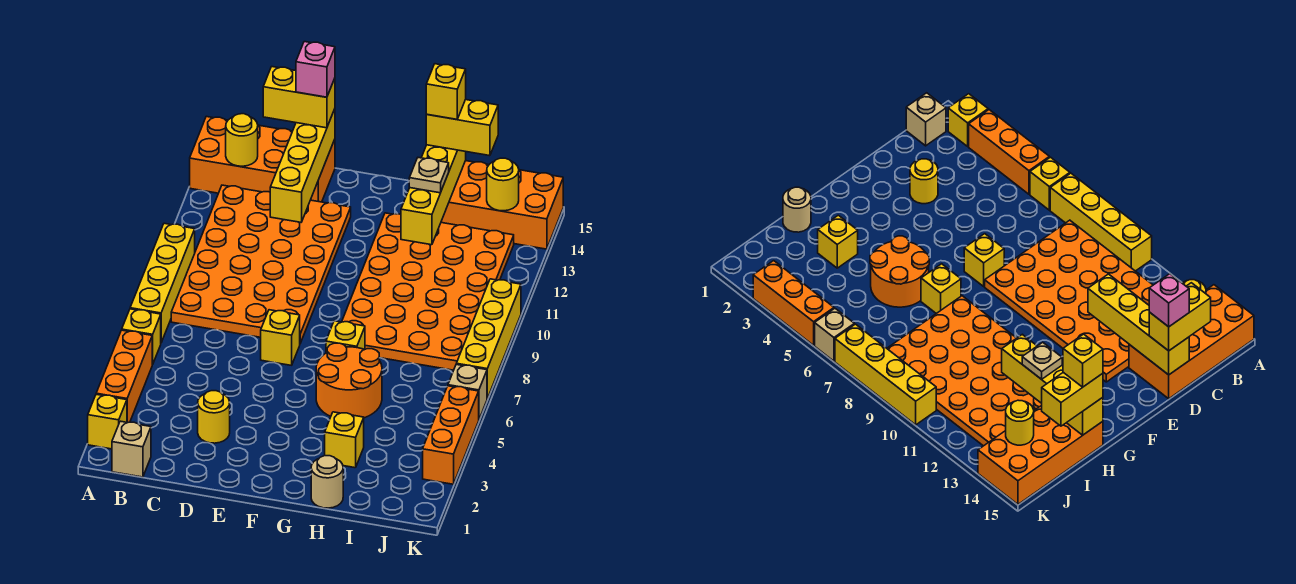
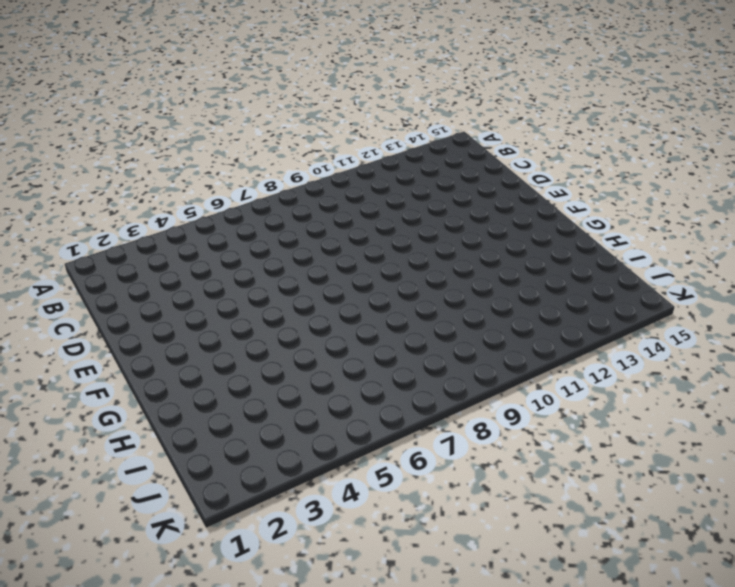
none -> yellow 1x1 brick [88,394,127,449]
none -> orange 1x3 brick [96,330,153,423]
none -> yellow 1x1 brick [122,309,161,364]

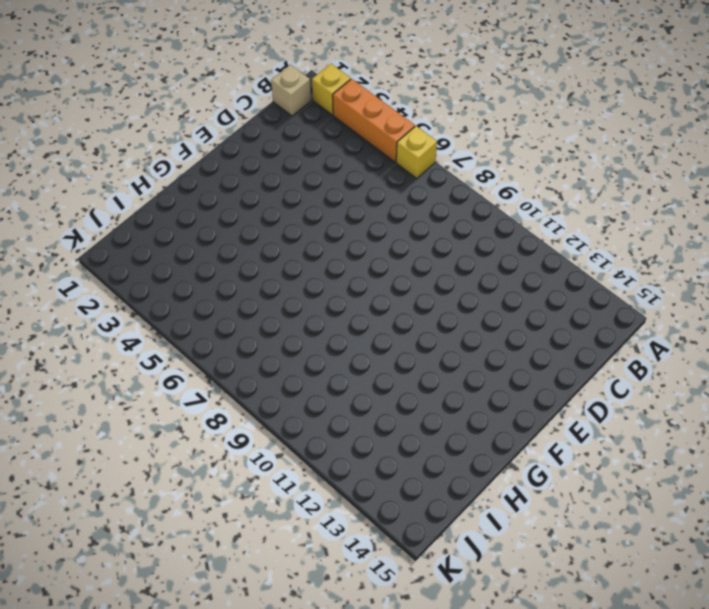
none -> yellow 1x4 brick [130,223,195,342]
none -> orange 2x4 brick [190,116,335,202]
none -> orange 4x6 plate [171,185,351,343]

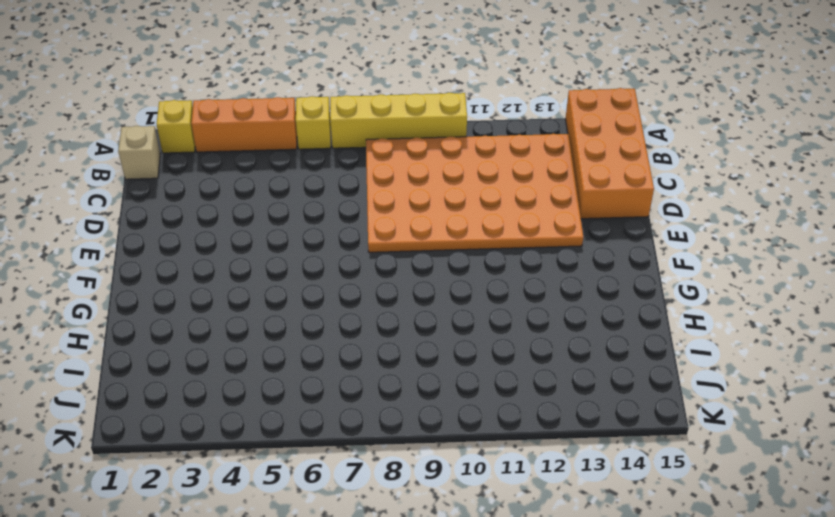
none -> yellow 1x1 round brick [198,391,230,443]
none -> yellow 1x1 brick [261,310,300,365]
none -> orange 2x2 round brick [316,343,382,418]

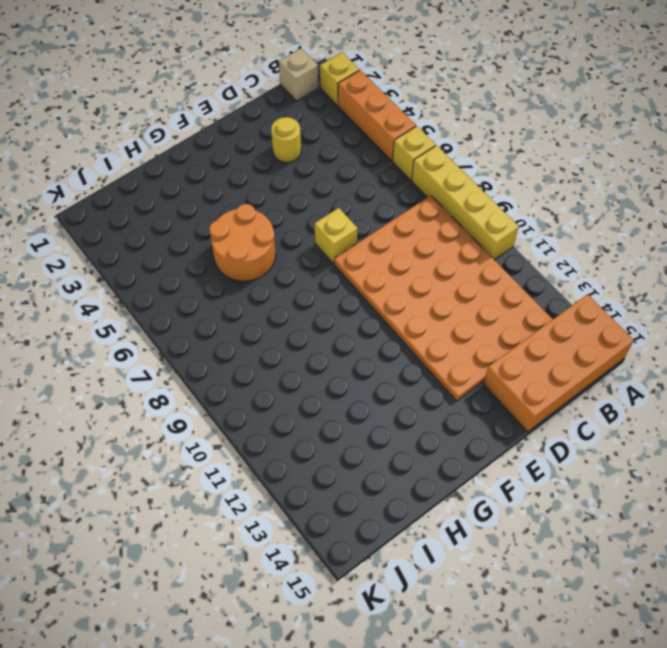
none -> yellow 1x1 brick [326,321,365,353]
none -> orange 4x6 plate [342,213,514,370]
none -> tan 1x1 round brick [311,456,343,508]

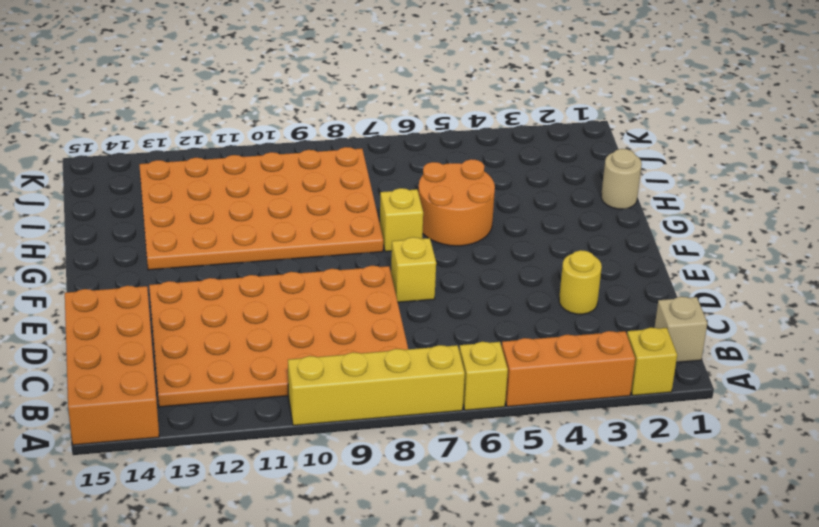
none -> yellow 1x1 brick [325,412,364,468]
none -> orange 2x4 brick [441,161,563,249]
none -> orange 1x3 brick [423,386,479,484]

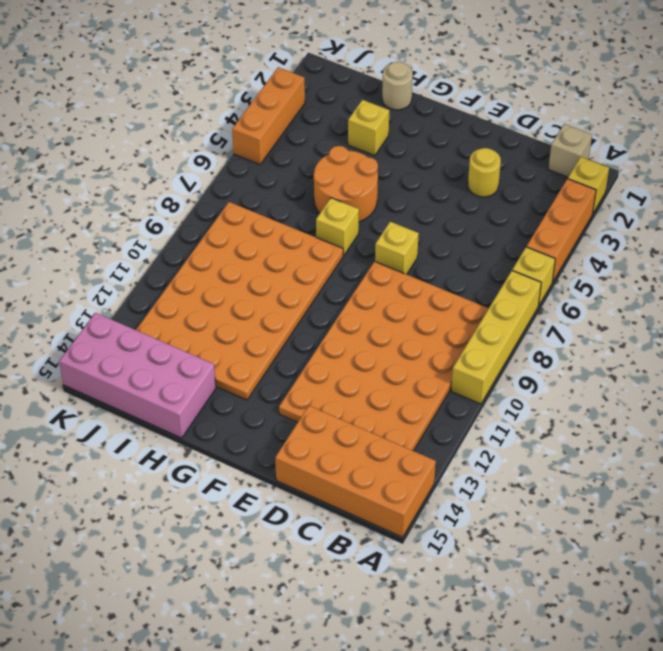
pink 2x4 brick [59,313,216,438] -> orange 2x4 brick [441,161,563,249]
none -> tan 1x1 brick [448,364,487,419]
none -> yellow 1x4 brick [456,279,521,399]
none -> yellow 1x1 round brick [226,114,258,166]

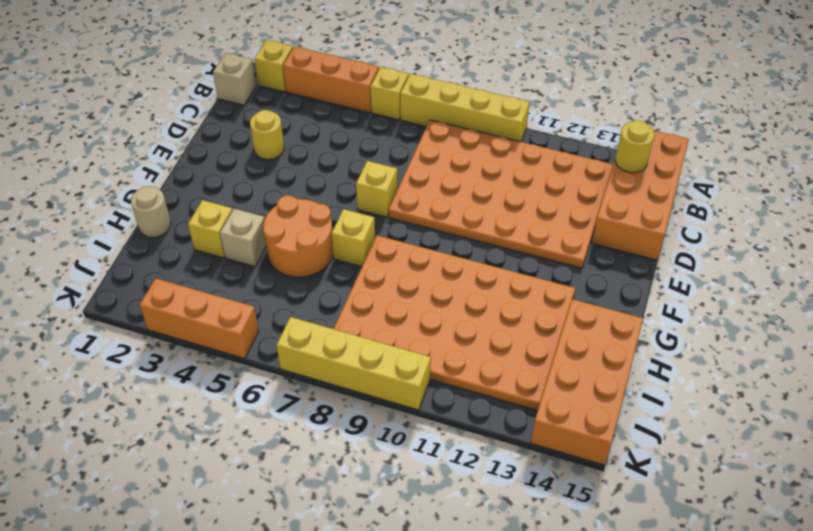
tan 1x1 brick [220,209,266,267] -> tan 1x1 brick moved to [448,364,487,419]
none -> yellow 1x4 brick [270,109,335,222]
none -> yellow 1x4 brick [401,145,466,245]
none -> yellow 1x1 round brick [487,158,519,211]

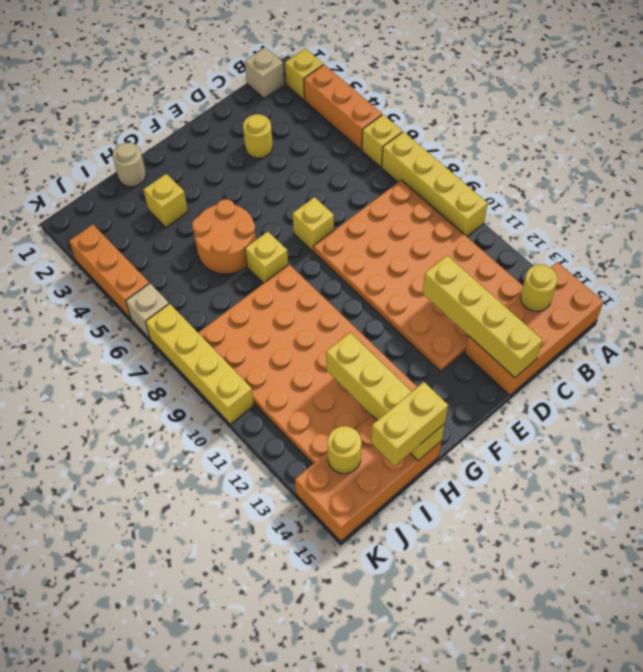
none -> yellow 1x2 brick [263,67,335,128]
none -> tan 1x1 plate [409,158,449,193]
none -> pink 1x1 brick [296,42,335,97]

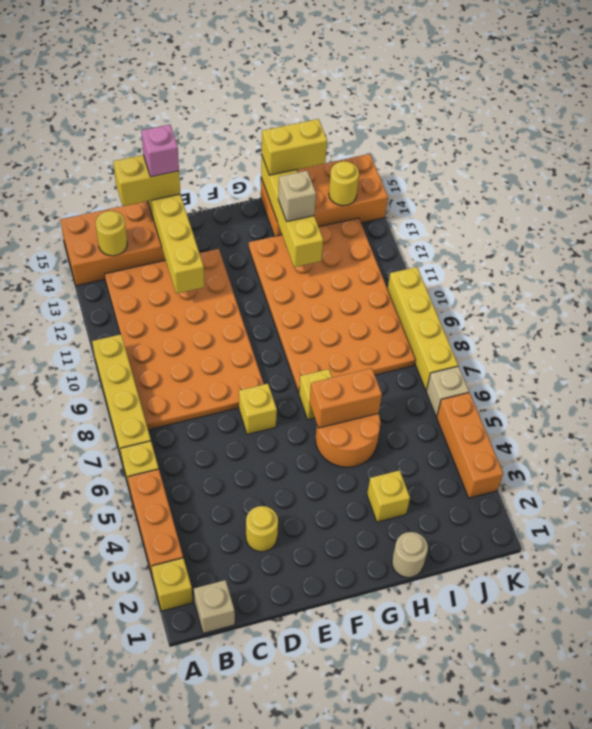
orange 1x2 brick [310,368,382,428] -> none
tan 1x1 brick [278,171,316,222] -> tan 1x1 plate [409,158,449,193]
none -> yellow 1x1 brick [426,64,466,119]

